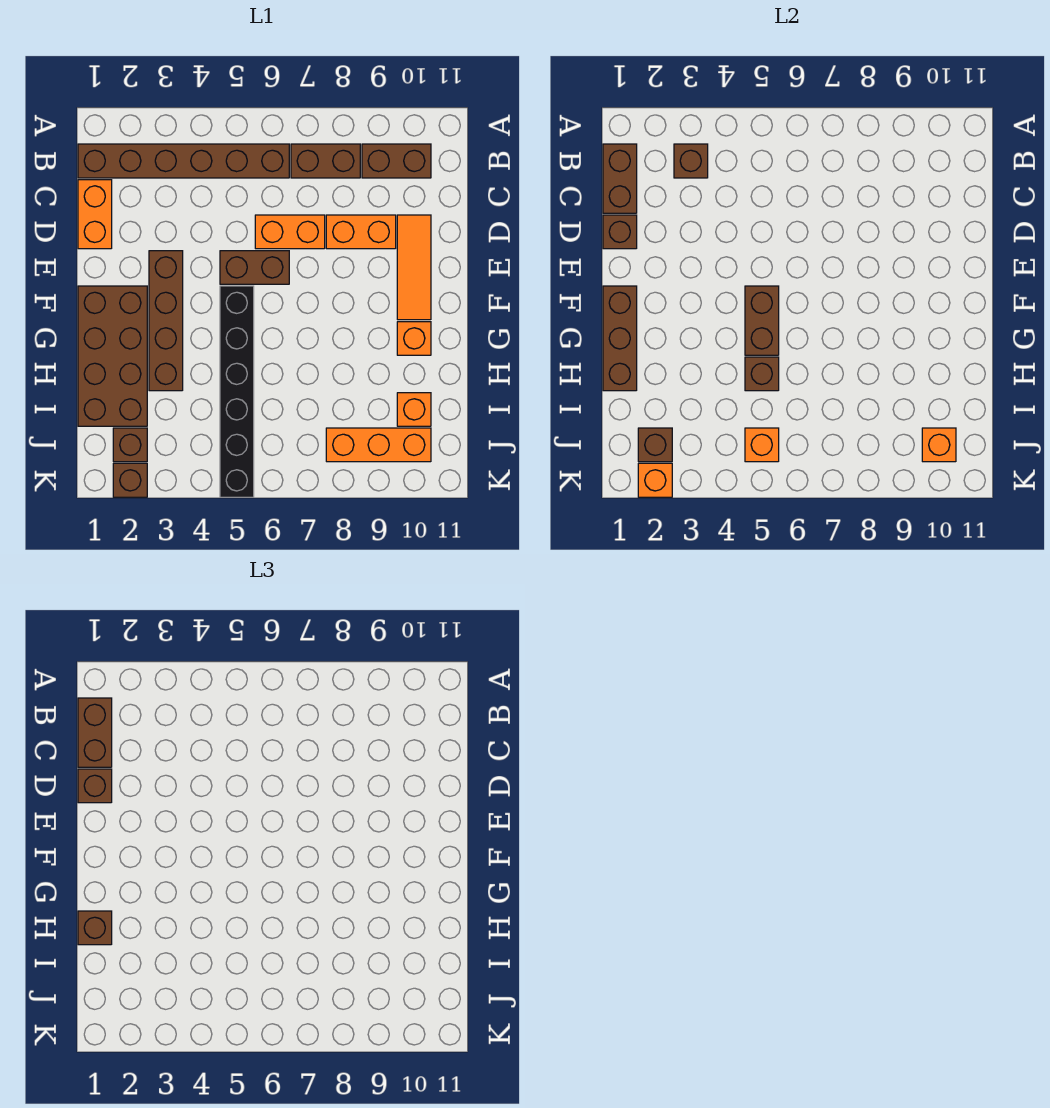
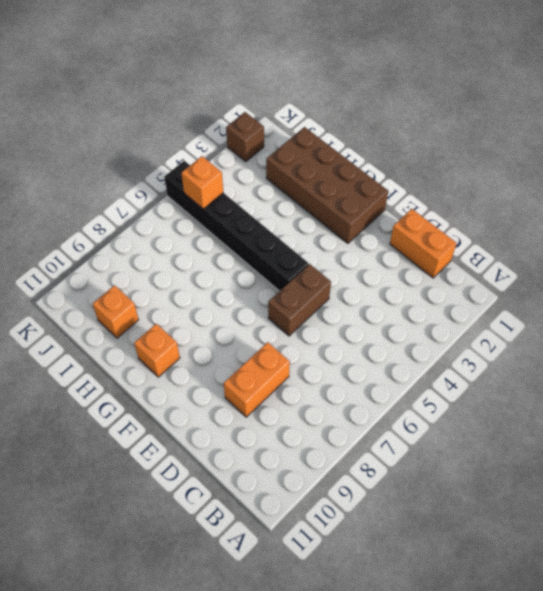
none -> brown 1x6 brick [78,144,289,178]
none -> brown 1x2 brick [291,144,360,178]
none -> brown 1x2 brick [362,144,431,178]

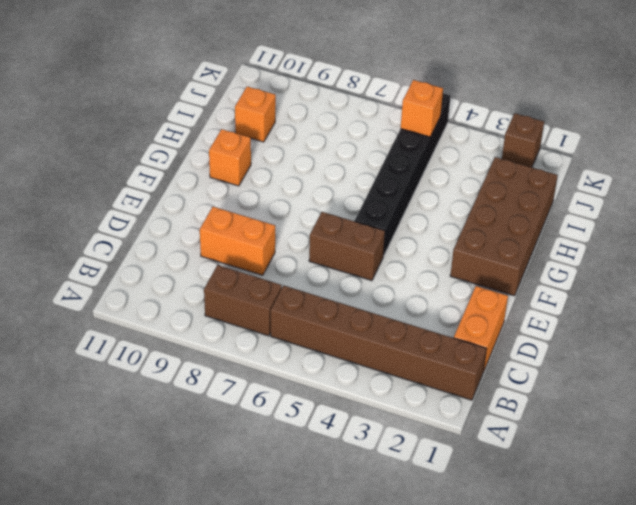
none -> brown 1x2 brick [362,144,431,178]
none -> orange 1x2 brick [255,215,325,249]
none -> orange 1x3 tile [397,215,431,320]

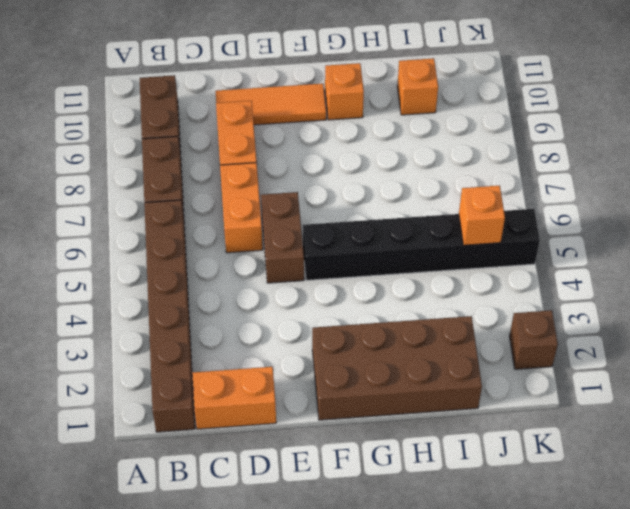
none -> brown 1x4 brick [149,251,183,391]
none -> brown 1x1 brick [113,428,147,462]
none -> orange 1x3 brick [326,428,431,462]

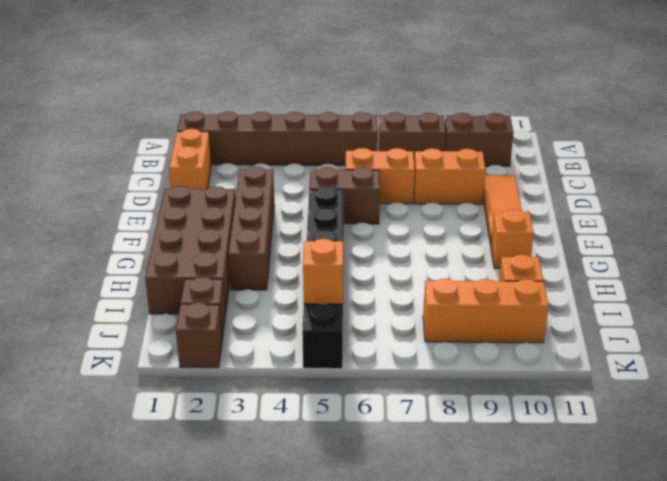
none -> brown 1x2 brick [603,144,637,213]
none -> brown 1x1 brick [674,144,708,178]
none -> brown 1x1 brick [603,215,637,249]

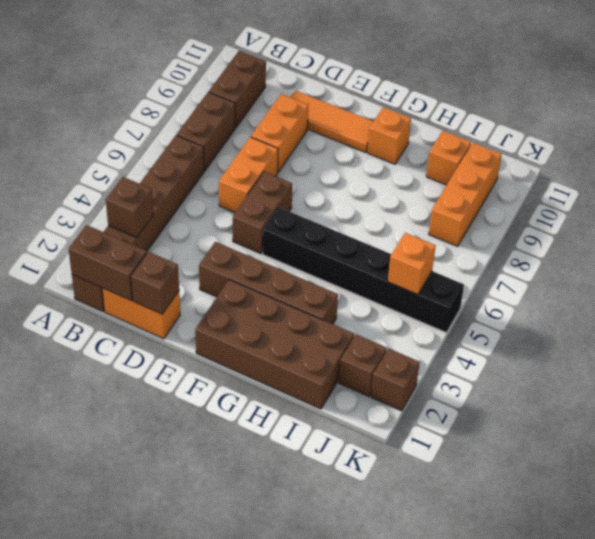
none -> brown 1x3 brick [603,286,637,391]
none -> brown 1x2 brick [745,286,779,355]
none -> brown 1x1 brick [745,357,779,391]

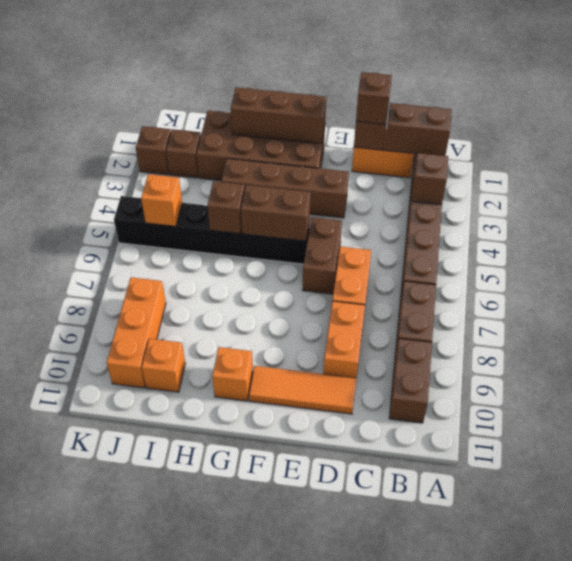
none -> brown 1x1 brick [638,428,672,462]
none -> orange 1x1 brick [922,428,956,462]
none -> orange 1x1 brick [638,463,672,497]

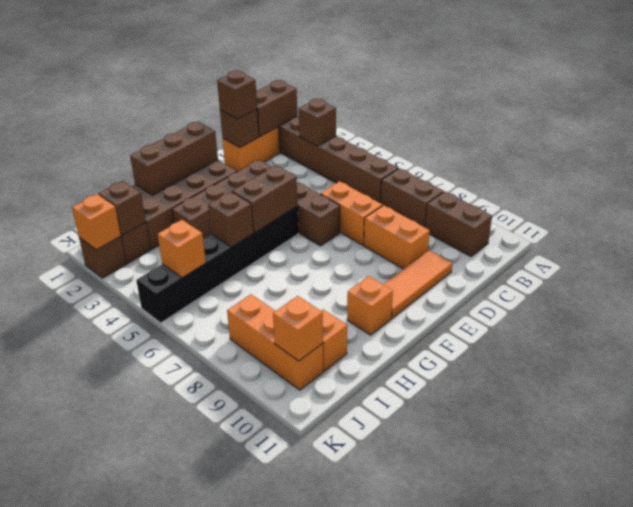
none -> brown 1x2 brick [78,698,112,767]
none -> brown 1x1 brick [78,911,112,945]

